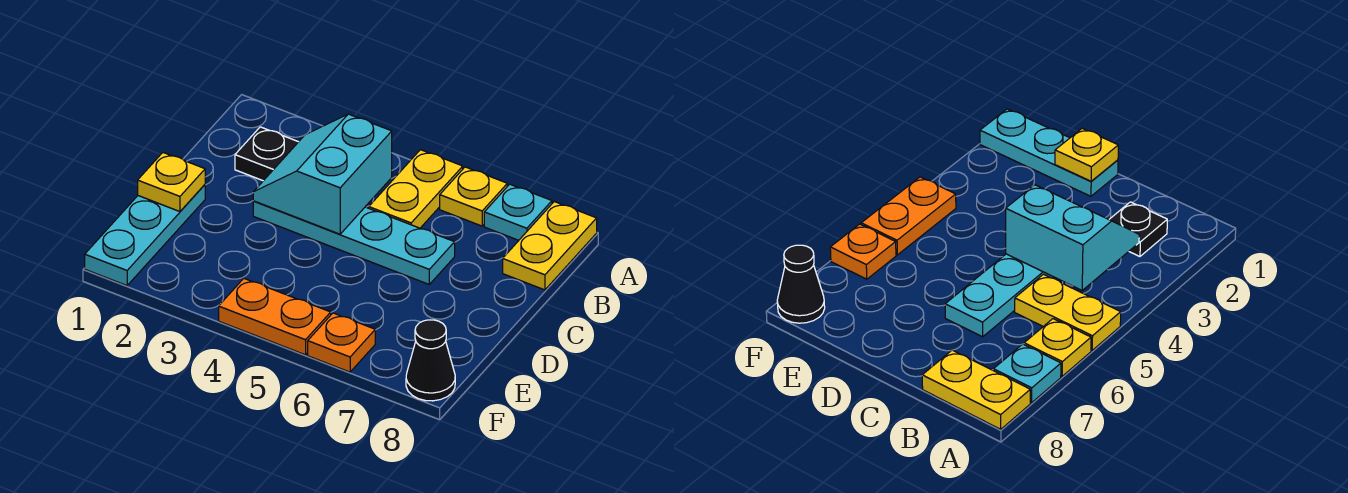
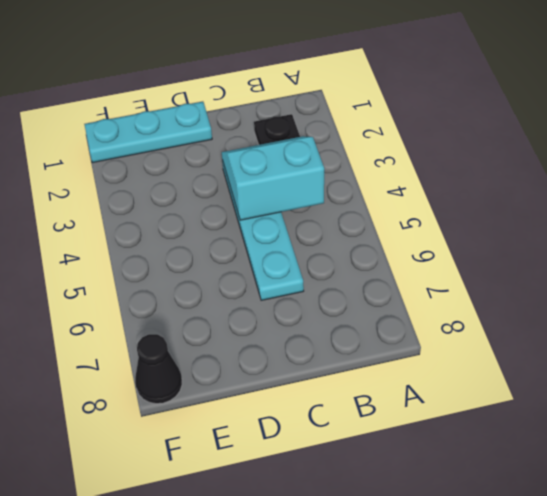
none -> yellow 1x2 plate [369,150,463,228]
none -> yellow 1x1 plate [440,167,507,226]
none -> cyan 1x1 plate [484,184,552,240]

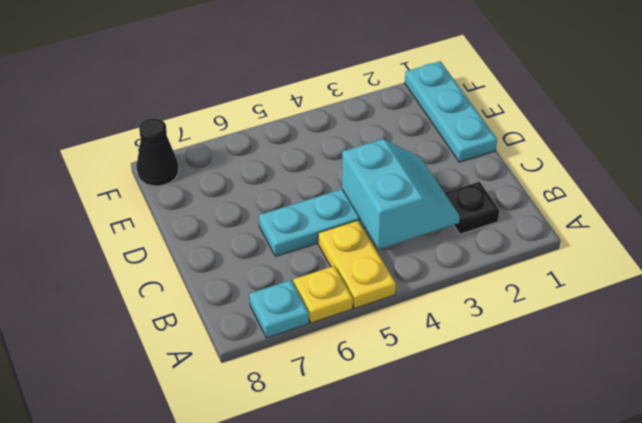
none -> yellow 1x2 plate [503,202,597,290]
none -> orange 1x2 plate [219,278,331,355]
none -> orange 1x1 plate [308,313,375,372]

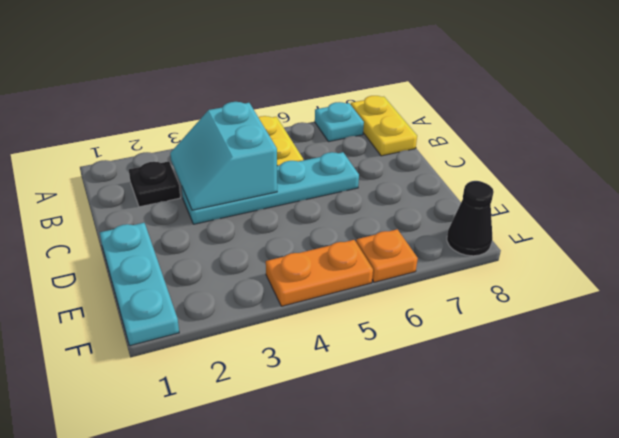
none -> yellow 1x1 plate [440,167,507,226]
none -> yellow 1x1 plate [138,153,205,212]

